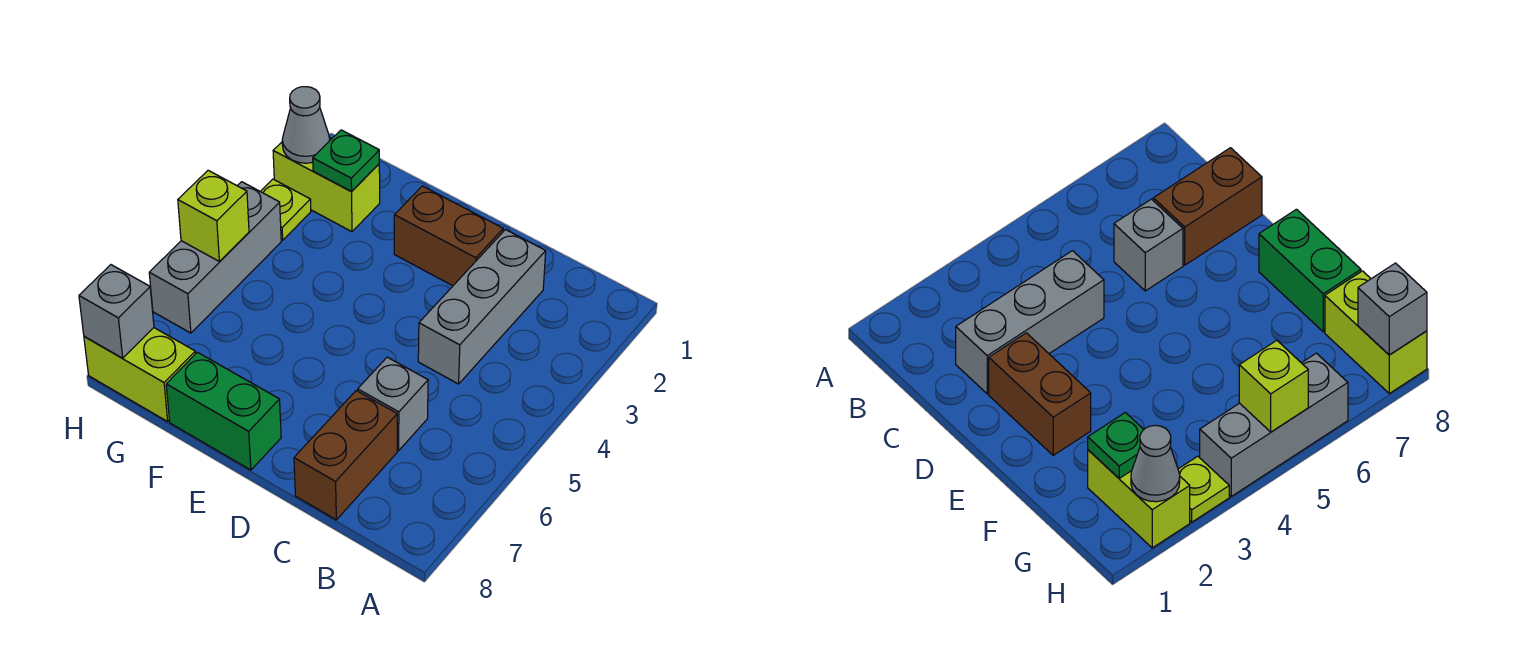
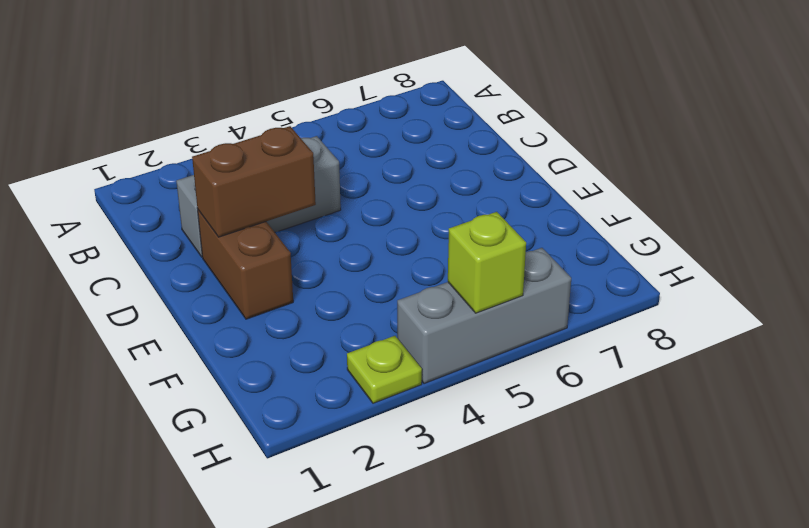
brown 1x2 brick [192,126,316,237] -> brown 1x2 brick moved to [294,391,397,520]
none -> grey 1x1 brick [358,357,428,451]
none -> green 1x2 brick [166,352,281,470]
none -> lime 1x2 brick [273,137,380,232]

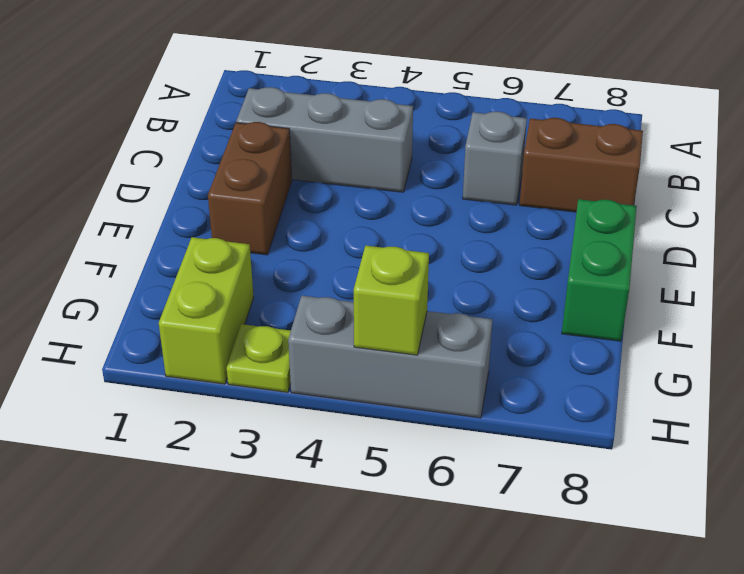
none -> lime 1x2 brick [84,328,196,421]
none -> green 1x1 plate [313,130,379,192]
none -> grey 1x1 cone [282,87,330,163]

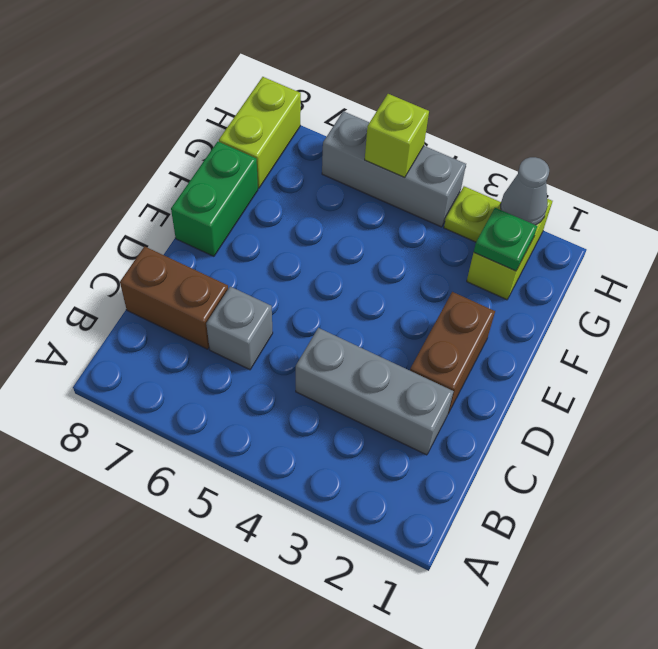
none -> grey 1x1 brick [79,265,154,358]

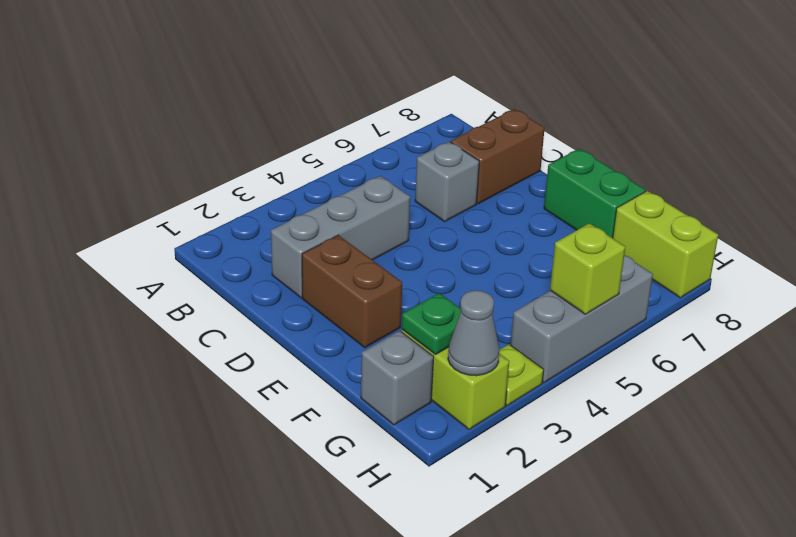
grey 1x1 brick [361,331,434,425] -> grey 1x1 brick moved to [79,265,154,358]

